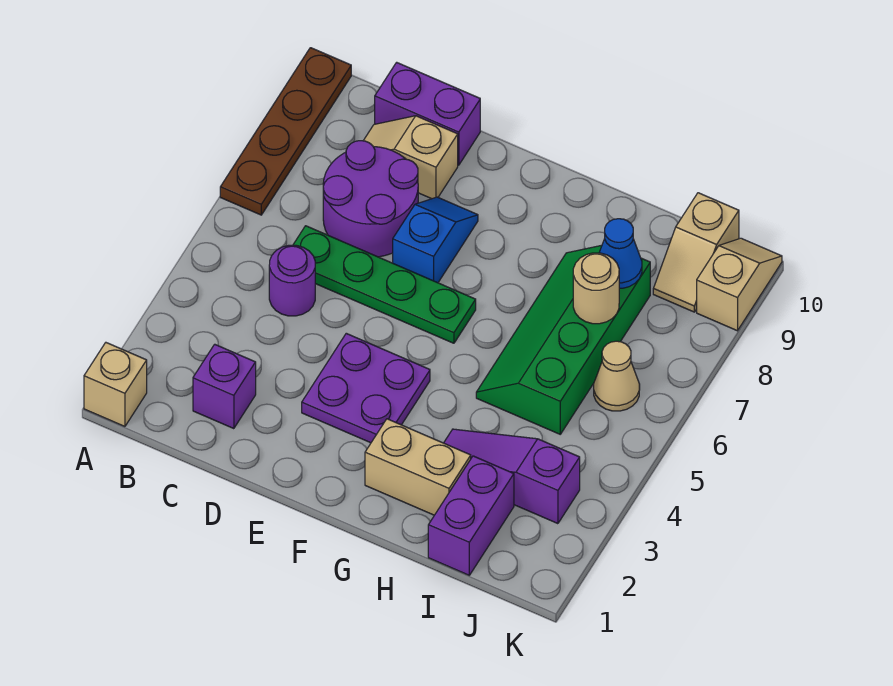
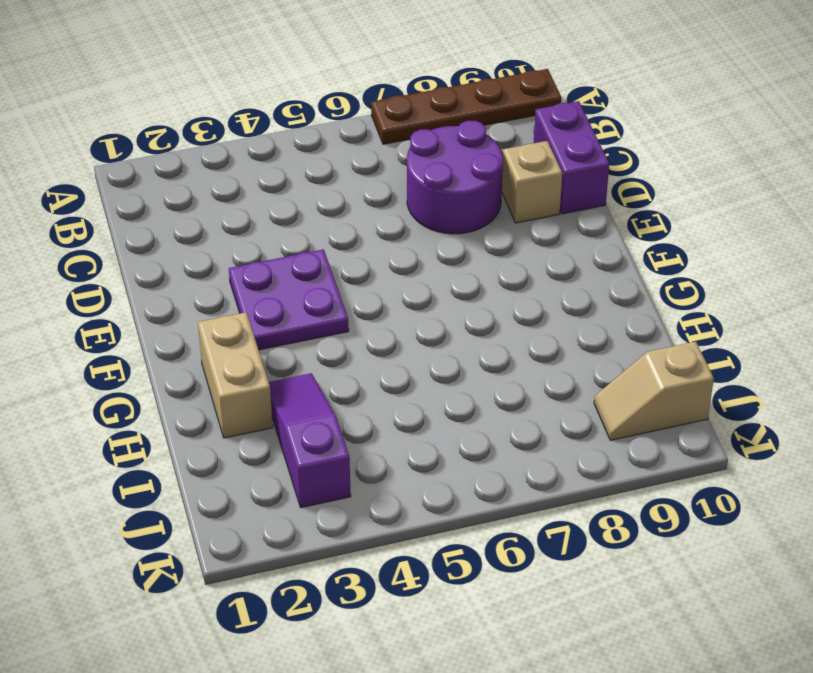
none -> tan 1x1 brick [84,343,147,426]
none -> purple 1x1 brick [193,344,256,429]
none -> purple 1x1 round brick [269,245,315,316]

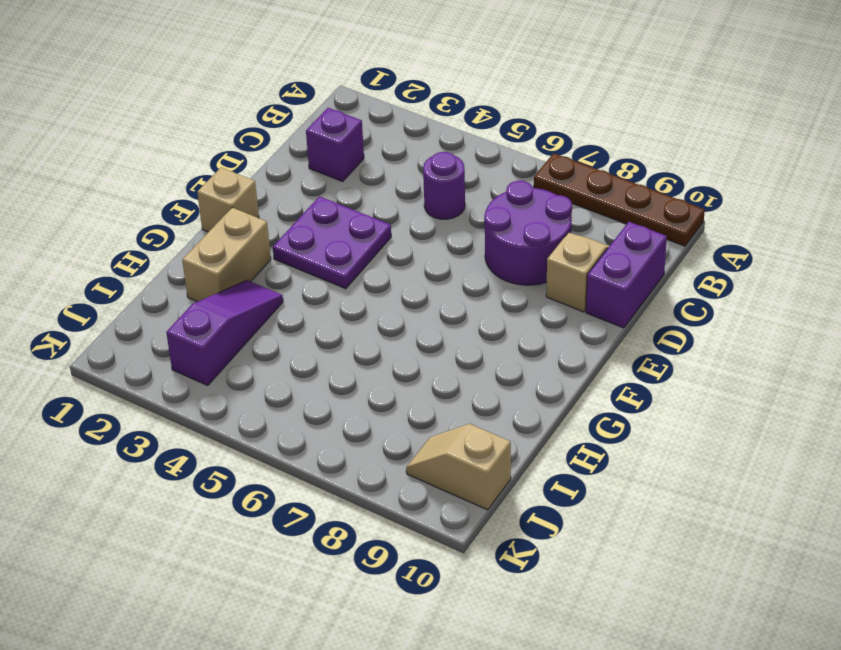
tan 1x1 brick [197,167,259,232] -> tan 1x1 brick moved to [84,343,147,426]
none -> green 1x4 plate [293,226,476,343]
none -> blue 1x2 slope [393,197,478,283]
none -> green 2x4 slope [476,245,650,434]

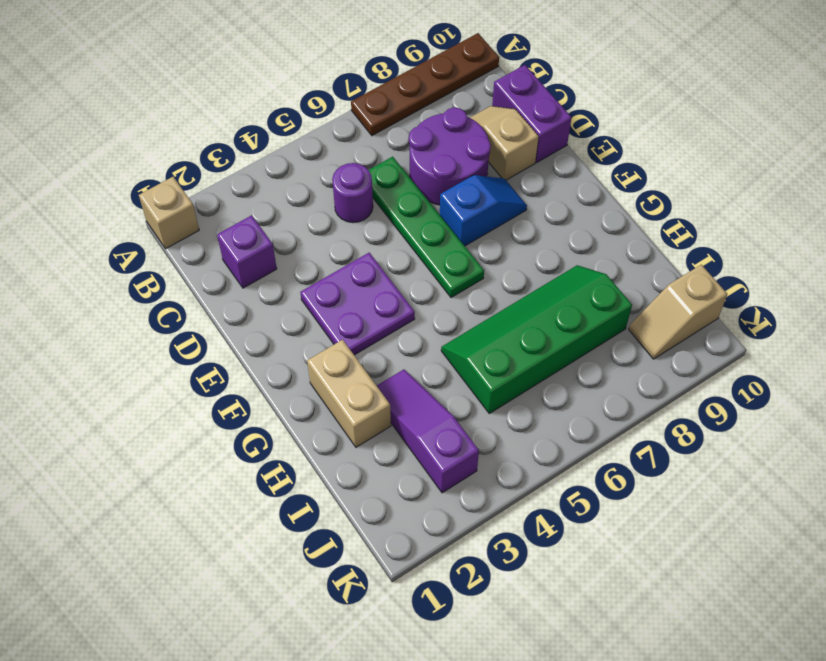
none -> purple 1x2 brick [428,456,514,575]
none -> tan 1x1 cone [594,341,640,411]
none -> tan 1x2 slope [697,238,782,331]

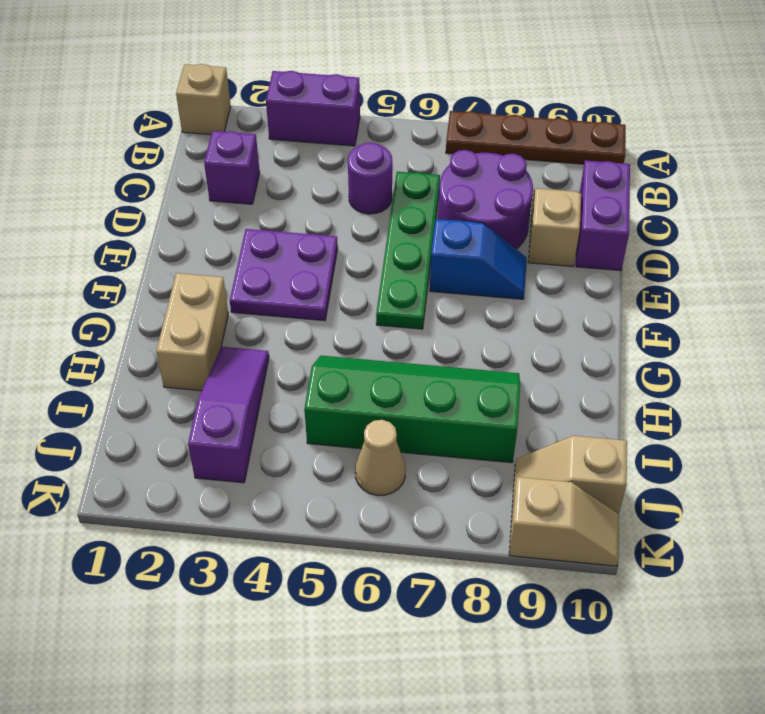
purple 1x2 brick [266,71,360,146] -> purple 1x2 brick moved to [428,456,514,575]
none -> tan 1x1 round brick [573,253,619,324]
none -> blue 1x1 cone [599,219,642,288]

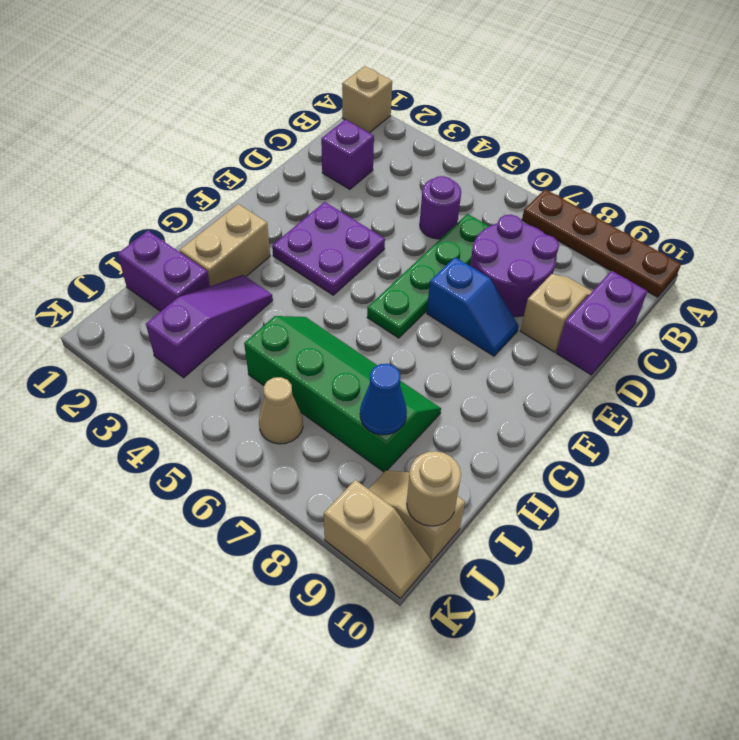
tan 1x1 round brick [407,451,461,526] -> tan 1x1 round brick moved to [573,253,619,324]

